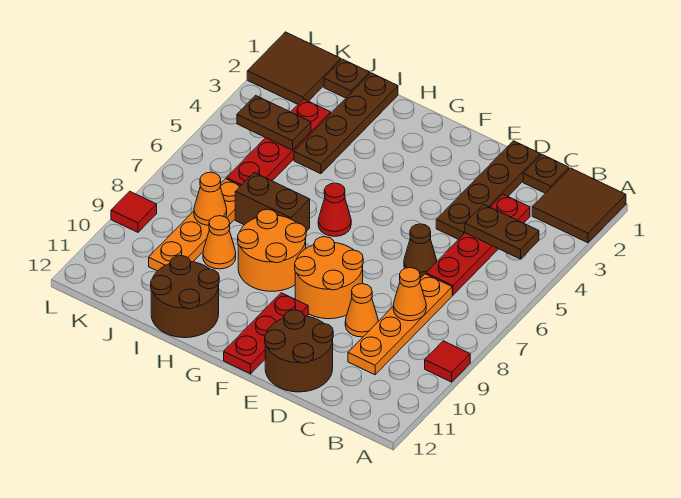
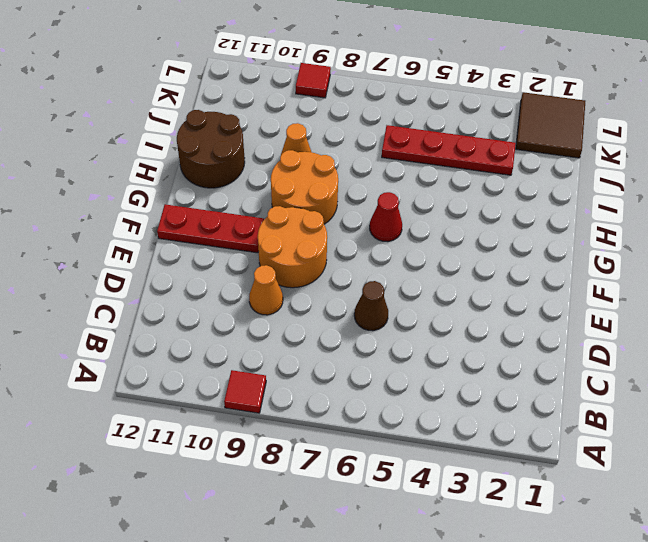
none -> brown 2x2 tile [532,168,626,243]
none -> brown 1x1 plate [523,155,569,193]
none -> red 1x4 plate [426,194,530,295]

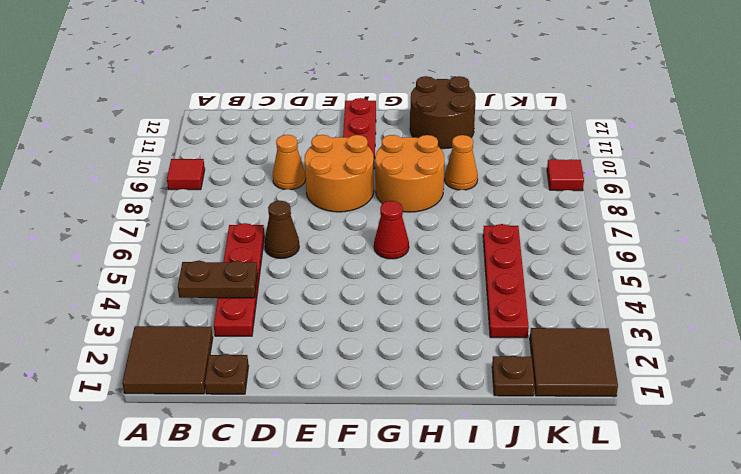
none -> orange 1x4 plate [348,274,452,375]
none -> brown 1x4 plate [436,141,541,240]
none -> brown 2x2 round brick [265,310,333,392]

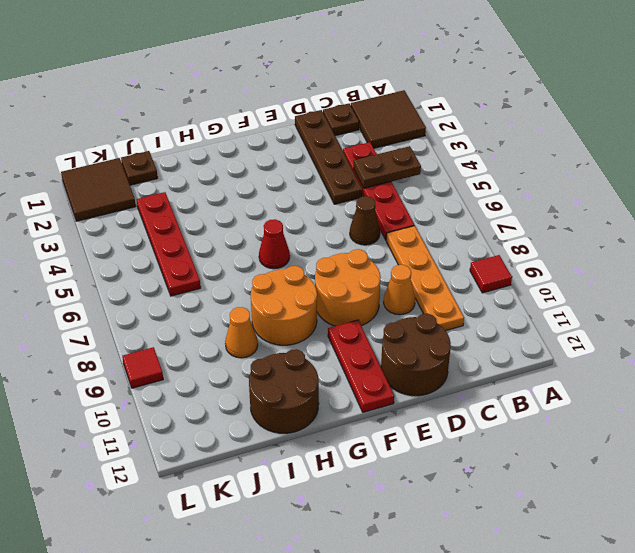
none -> brown 1x2 brick [235,173,310,232]
none -> brown 1x4 plate [294,73,398,174]
none -> orange 1x4 plate [149,179,240,271]

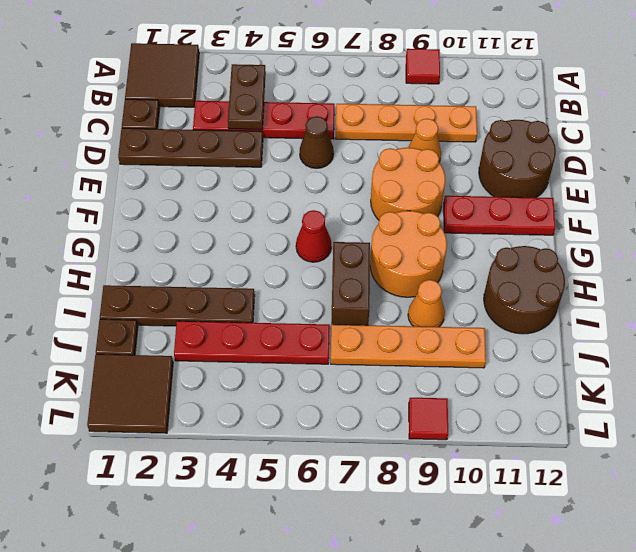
none -> orange 1x1 cone [393,268,426,321]
none -> brown 1x2 plate [237,96,311,150]
none -> orange 1x1 cone [194,172,227,225]

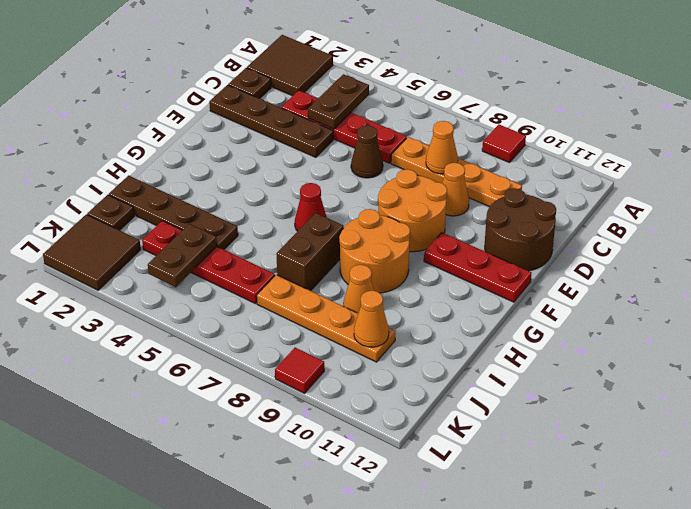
orange 1x1 cone [354,291,389,347] -> orange 1x1 cone moved to [194,172,227,225]
none -> brown 2x2 round brick [151,256,219,338]

